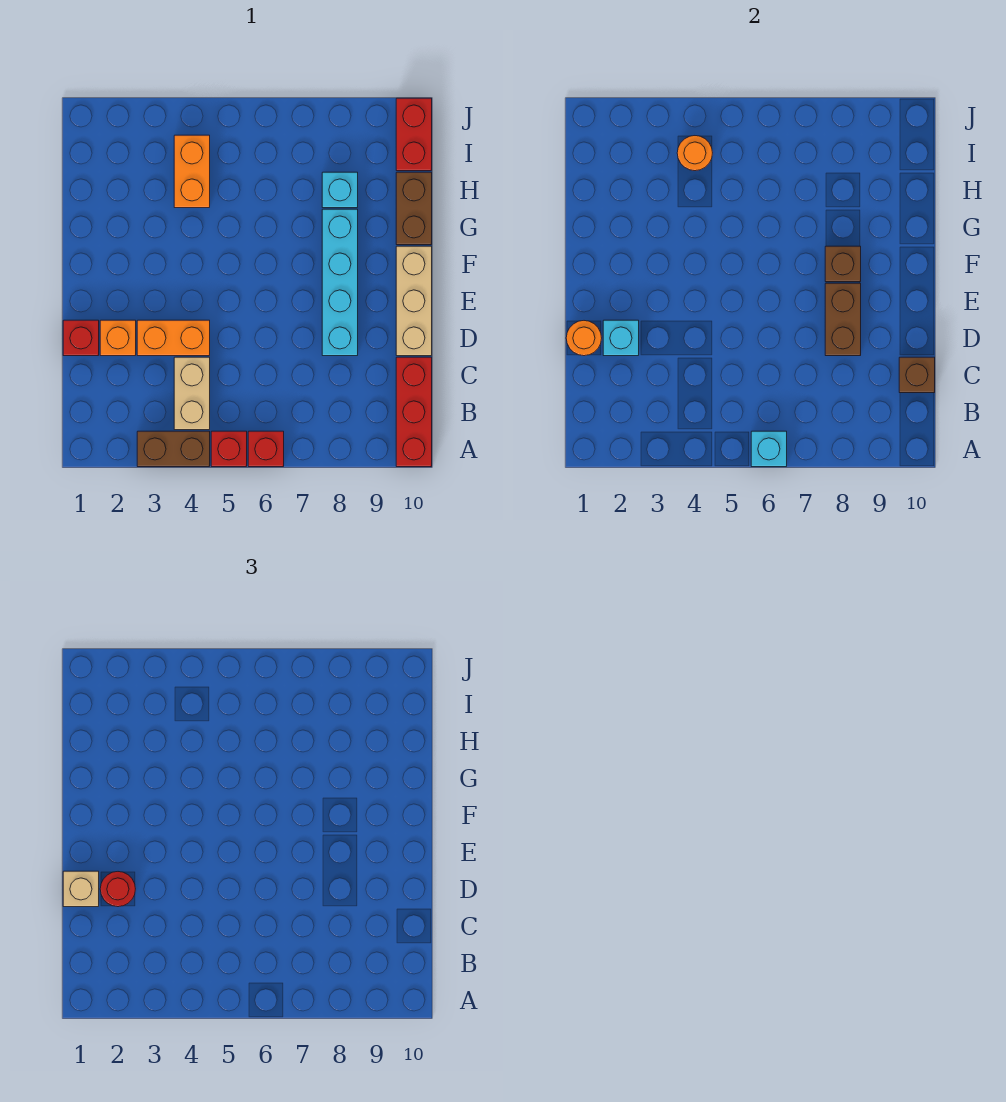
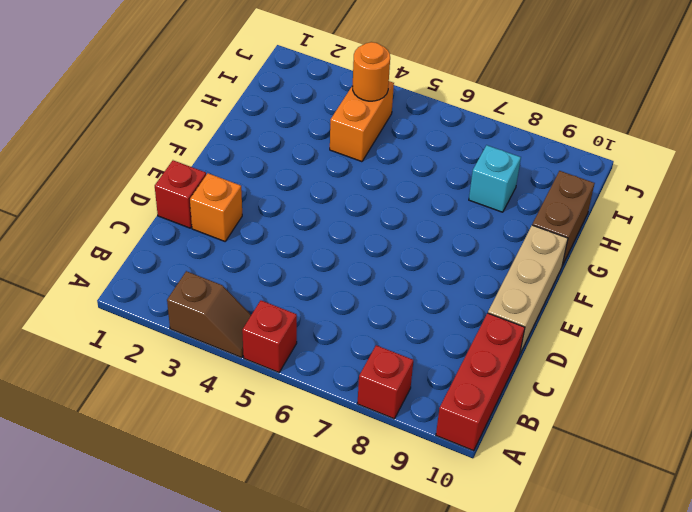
brown 1x2 slope [167,271,251,358] -> brown 1x2 brick [137,431,210,467]
red 1x1 brick [357,345,413,419] -> red 1x1 brick moved to [248,431,284,467]
none -> tan 1x2 brick [174,357,210,430]
none -> orange 1x2 brick [137,320,210,356]
none -> cyan 1x4 brick [322,209,358,356]

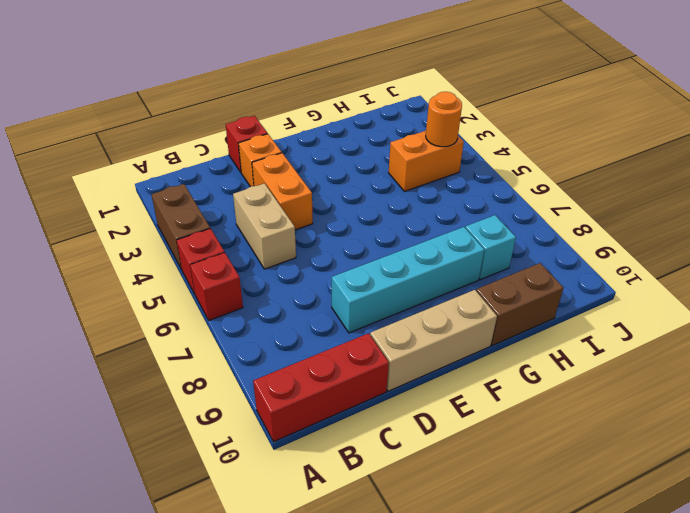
tan 1x2 brick [233,184,296,269] -> tan 1x2 brick turned to [174,357,210,430]
none -> red 1x2 brick [396,98,432,171]
none -> cyan 1x1 brick [751,431,787,467]
none -> brown 1x1 brick [899,357,935,393]

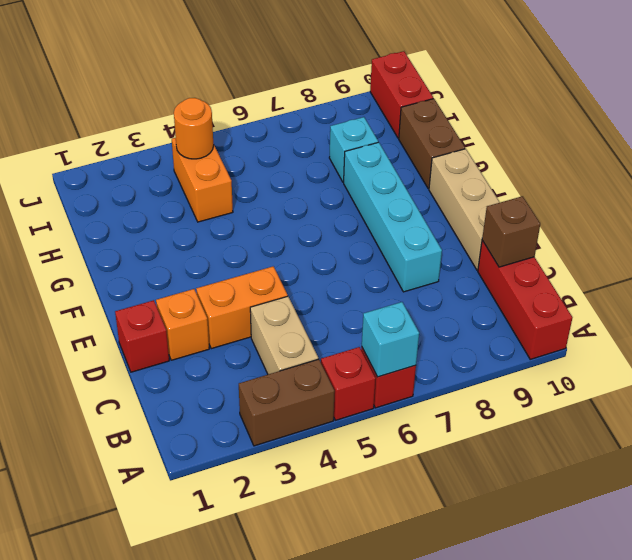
none -> orange 1x1 round brick [566,321,602,356]
none -> cyan 1x1 brick [603,320,639,356]
none -> brown 1x2 brick [825,283,861,356]

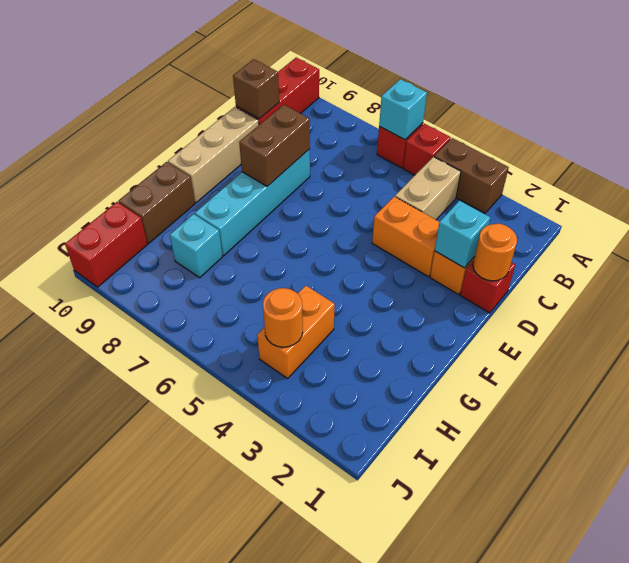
none -> brown 1x1 brick [825,246,861,282]
none -> tan 1x1 brick [63,871,99,907]
none -> red 1x1 round brick [100,872,135,907]

